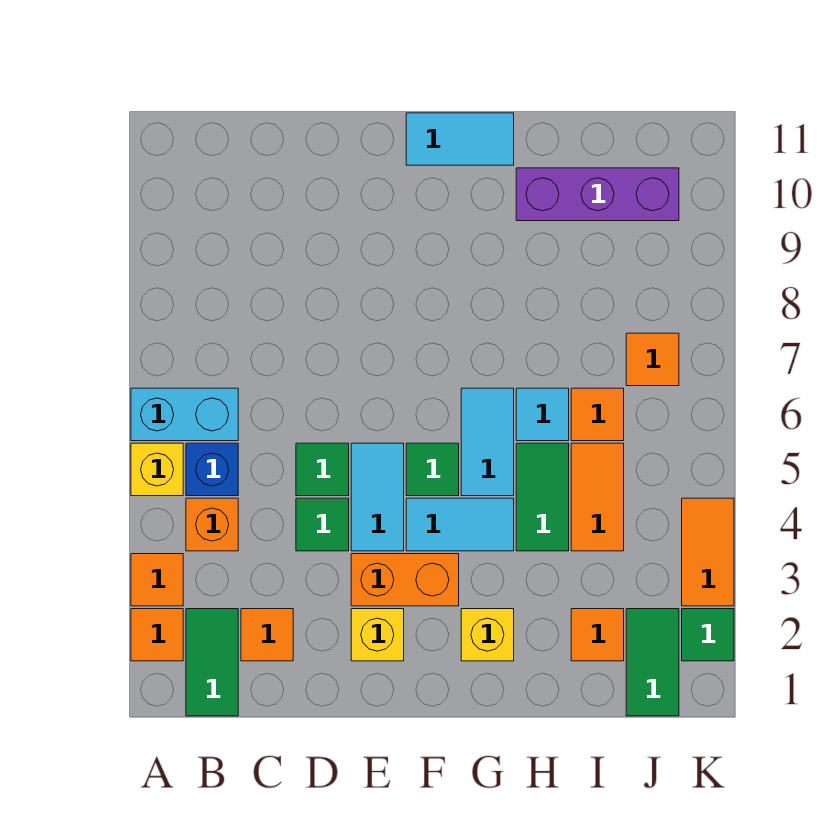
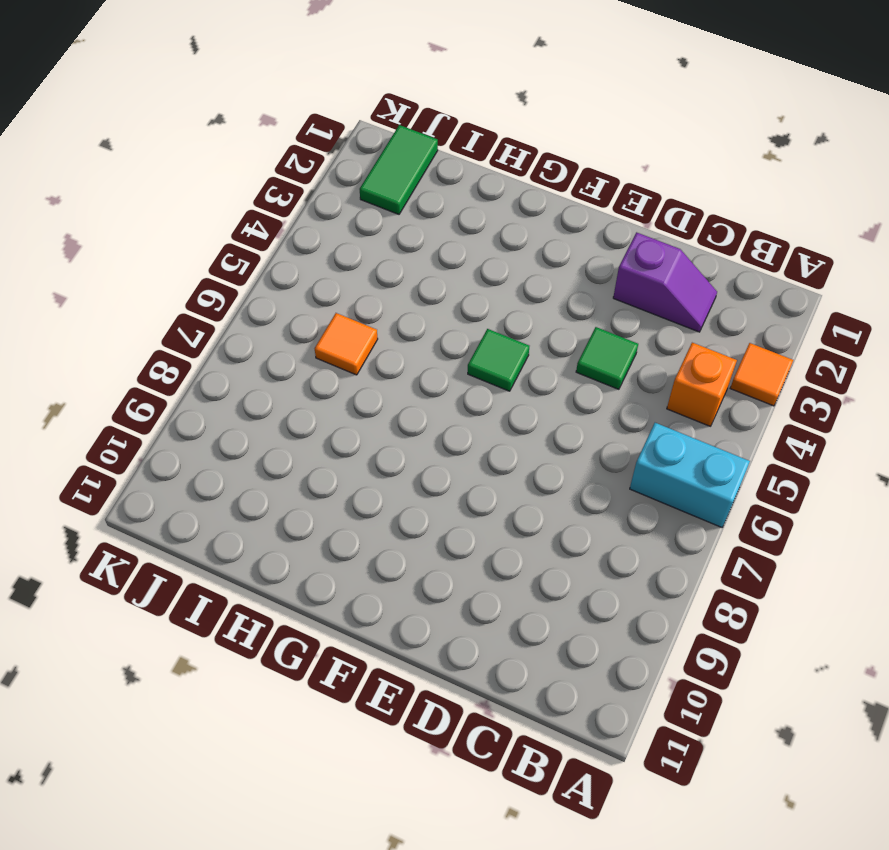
purple 1x2 slope [613,232,717,332] -> orange 1x1 tile [241,609,293,661]
none -> orange 1x1 tile [131,609,183,661]
none -> yellow 1x1 brick [131,443,183,496]
none -> green 1x2 tile [186,609,238,716]

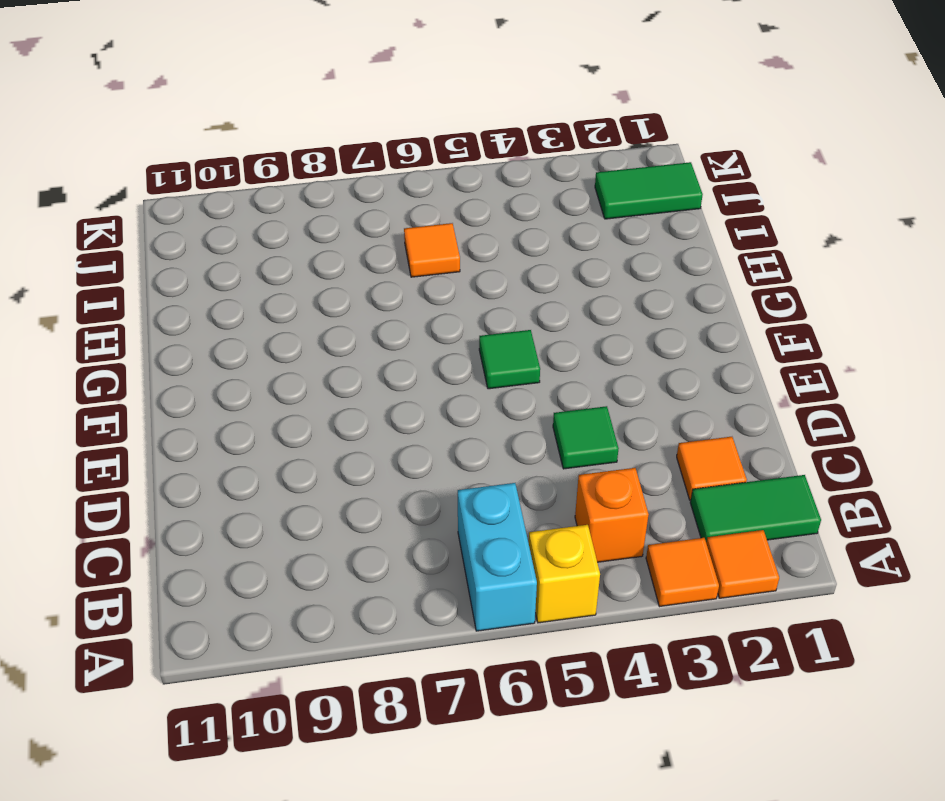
none -> blue 1x1 brick [186,443,238,496]
none -> green 1x1 tile [296,443,349,496]
none -> yellow 1x1 brick [351,609,404,661]

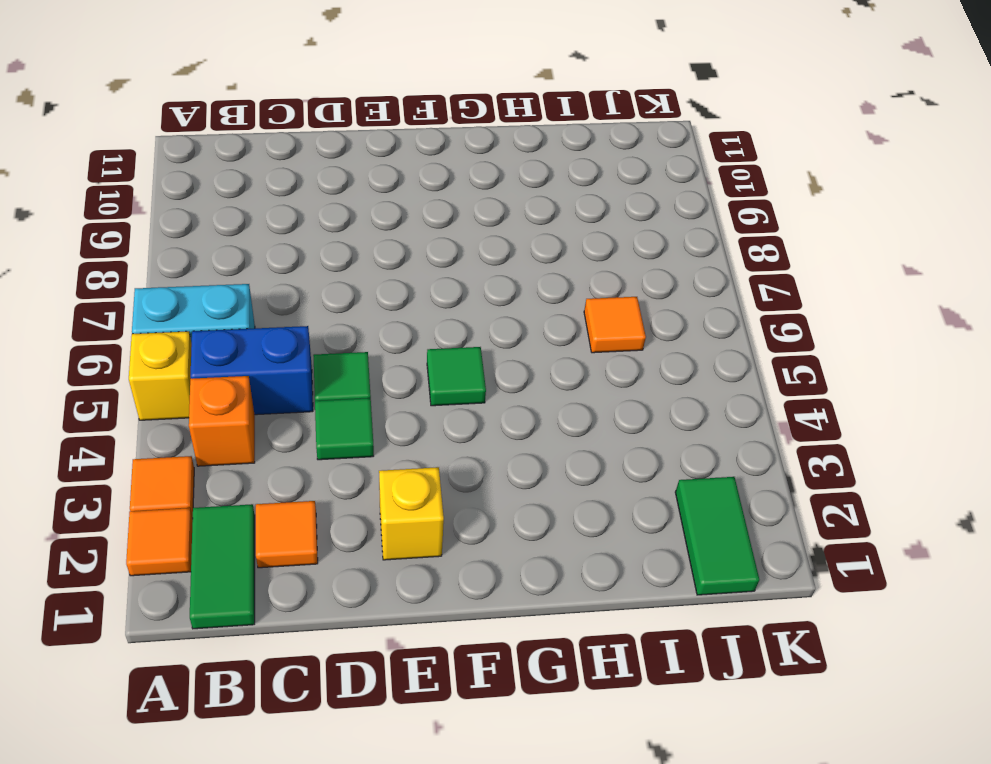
blue 1x2 brick [191,326,313,415] -> blue 1x1 brick [186,443,238,496]
none -> orange 1x2 brick [351,554,459,606]
none -> cyan 1x2 tile [351,443,404,551]
none -> cyan 1x2 tile [406,498,514,551]

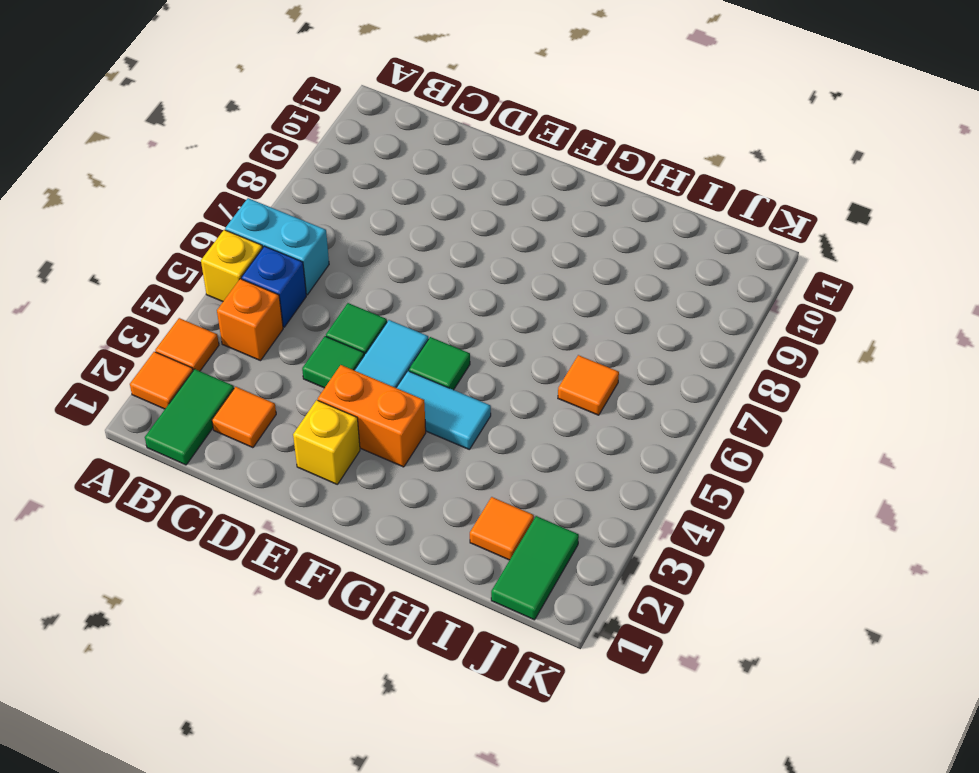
none -> cyan 1x2 tile [406,113,514,165]
none -> yellow 1x1 brick [461,609,514,661]
none -> cyan 1x2 tile [461,388,514,496]

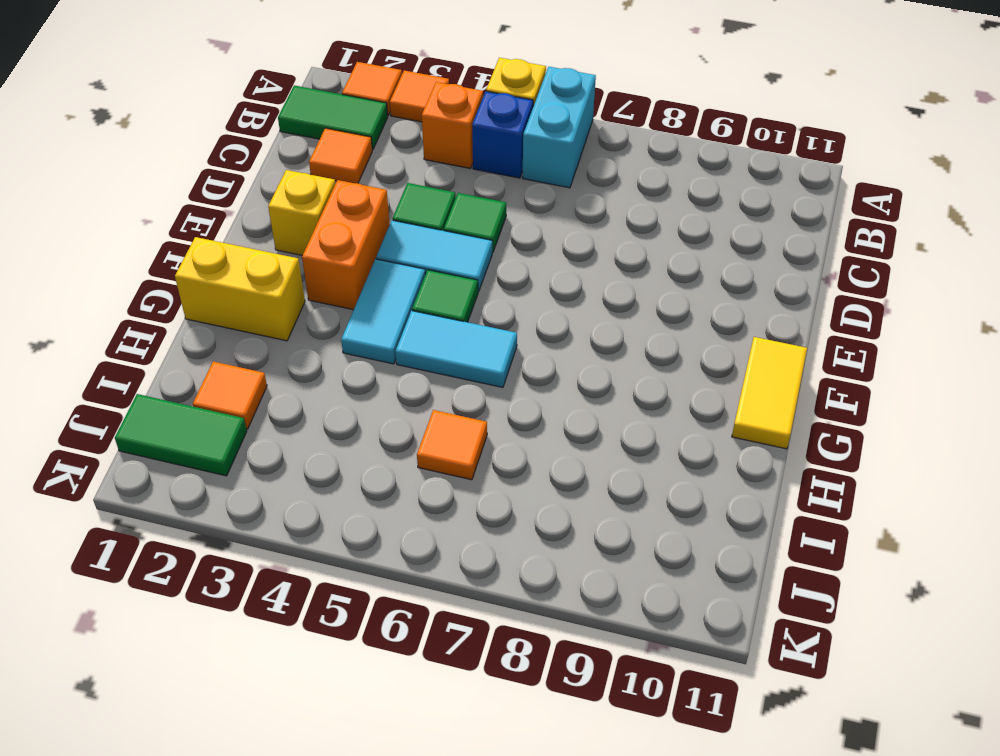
yellow 1x2 tile [732,337,807,449] -> cyan 1x2 tile [406,113,514,165]
yellow 1x2 brick [175,237,305,341] -> yellow 1x1 brick [461,609,514,661]
none -> green 1x2 tile [516,443,569,551]
none -> cyan 1x1 tile [516,388,569,441]
none -> purple 1x3 brick [516,168,679,221]

